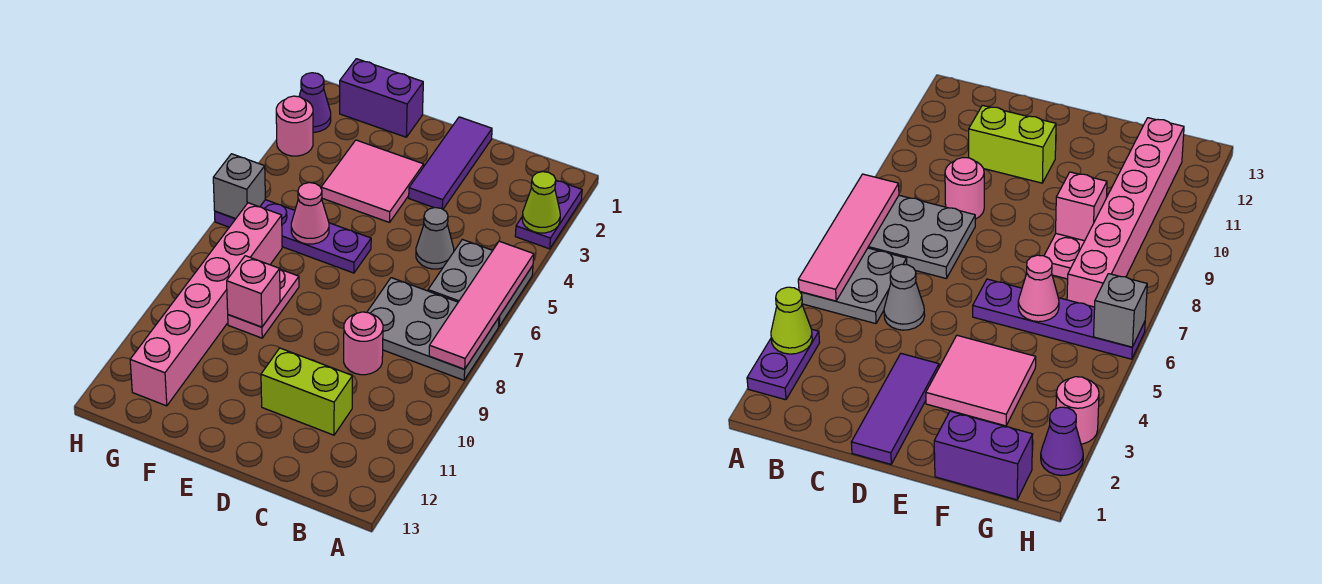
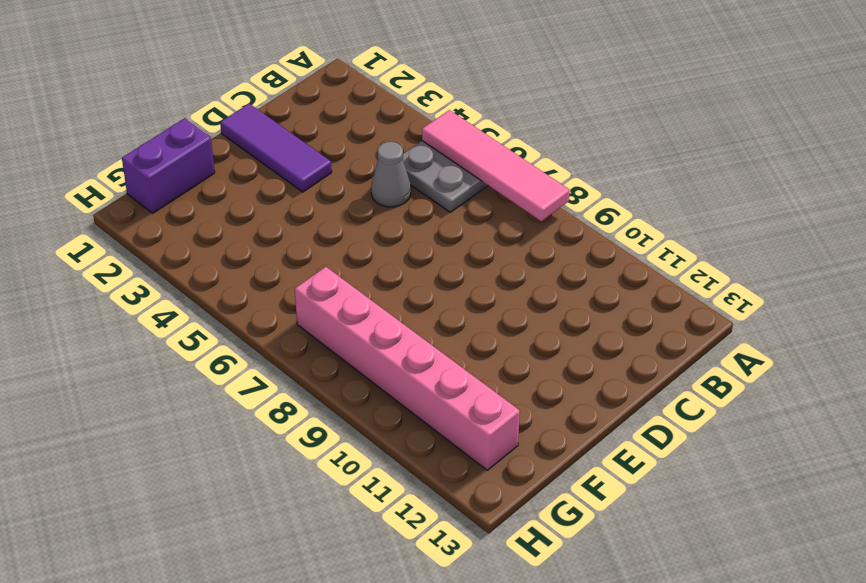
none -> purple 1x2 plate [515,180,582,249]
none -> grey 2x3 plate [367,278,499,380]
none -> pink 1x1 round brick [344,312,383,375]

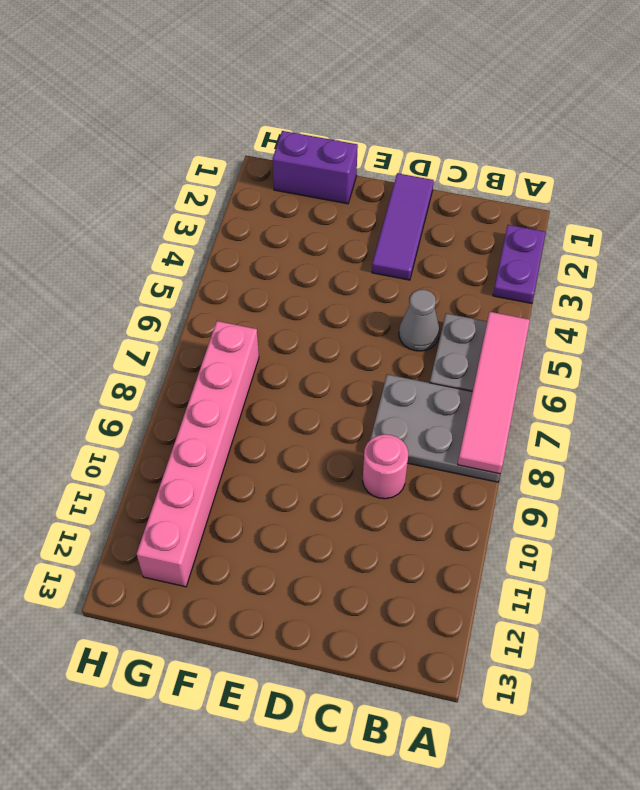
none -> lime 1x2 brick [261,348,352,435]
none -> pink 2x2 tile [321,140,424,222]
none -> purple 1x4 plate [215,200,371,273]

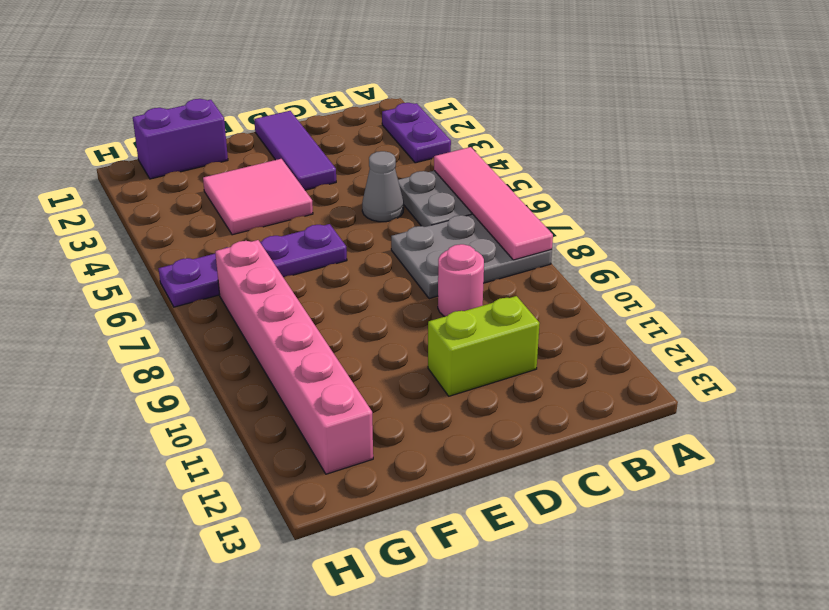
none -> pink 1x2 plate [228,269,299,338]
none -> purple 1x1 cone [299,73,331,132]
none -> pink 1x1 round brick [276,96,313,156]

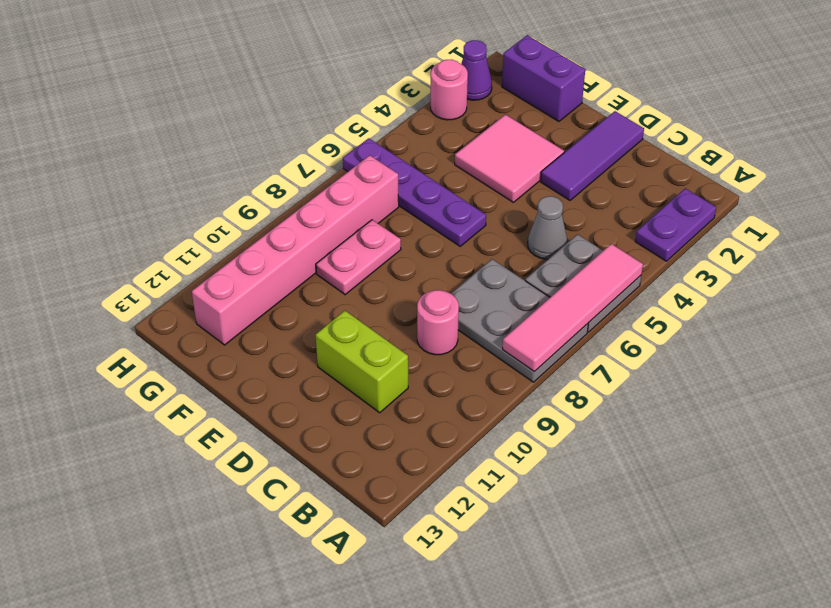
none -> lime 1x1 cone [522,172,560,233]
none -> pink 1x1 cone [291,183,329,244]
none -> pink 1x1 brick [227,256,280,327]

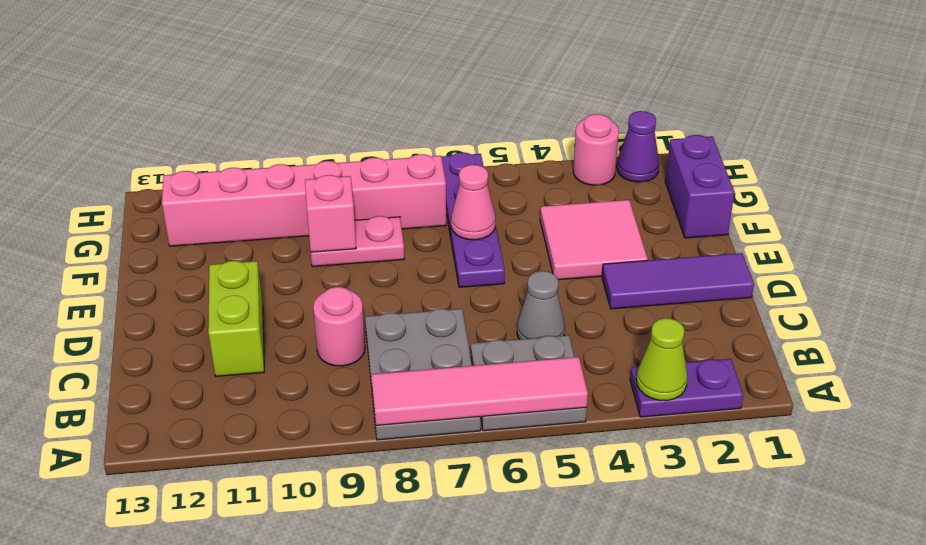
none -> grey 1x1 brick [213,154,265,219]

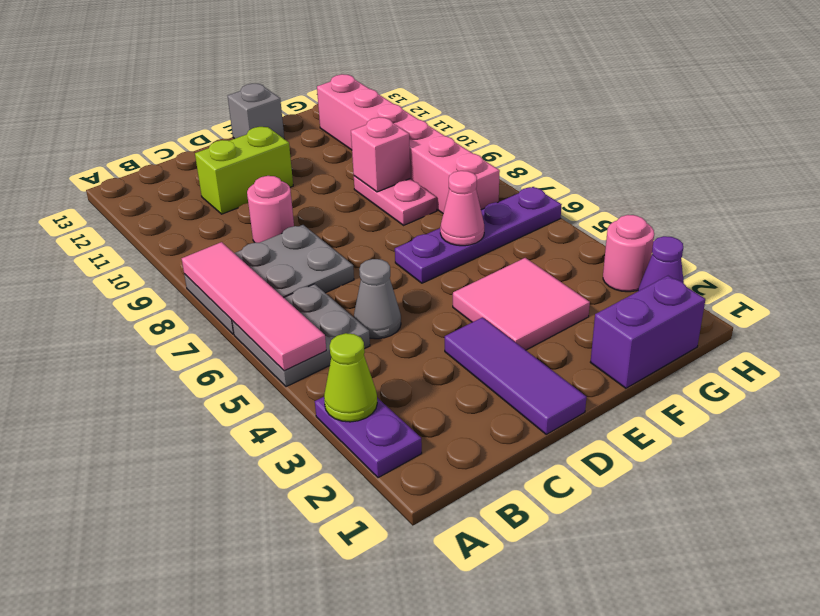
grey 1x1 brick [228,84,284,139] -> grey 1x1 brick moved to [213,154,265,219]

